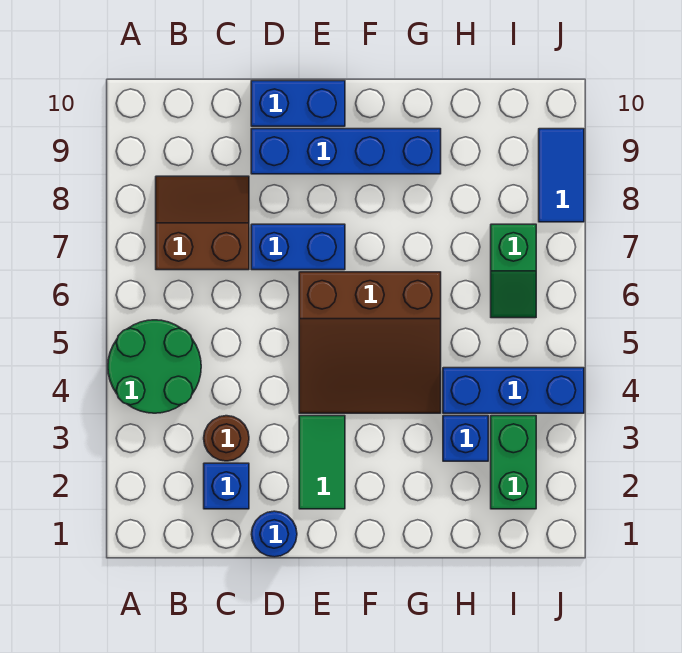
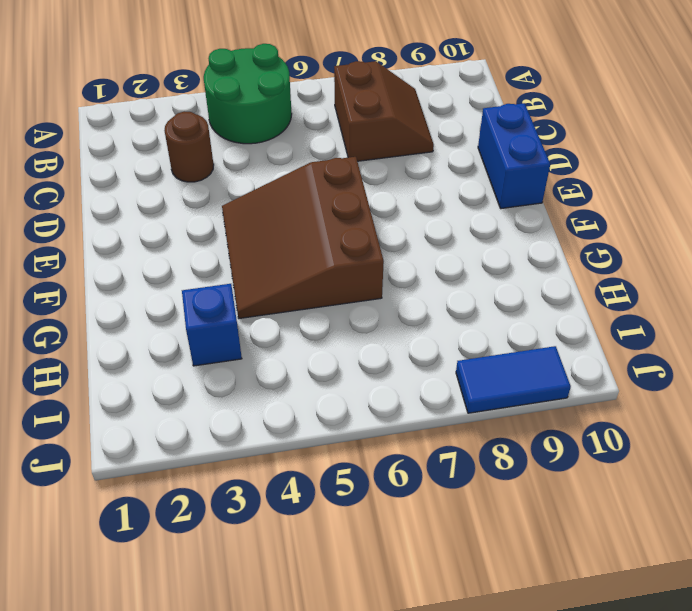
none -> blue 1x1 brick [204,463,249,509]
none -> blue 1x1 round brick [252,511,297,557]
none -> blue 1x2 brick [251,224,345,270]

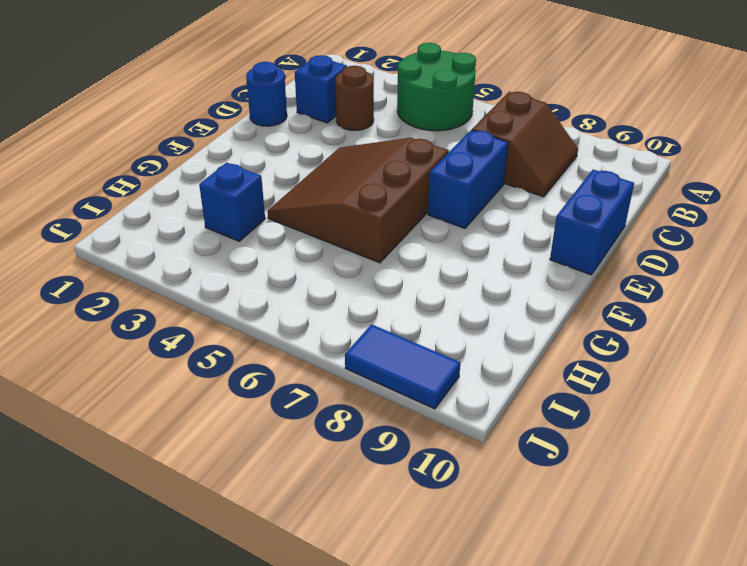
none -> blue 1x4 brick [251,129,441,174]
none -> green 1x2 tile [299,416,345,509]
none -> blue 1x3 brick [443,368,584,413]

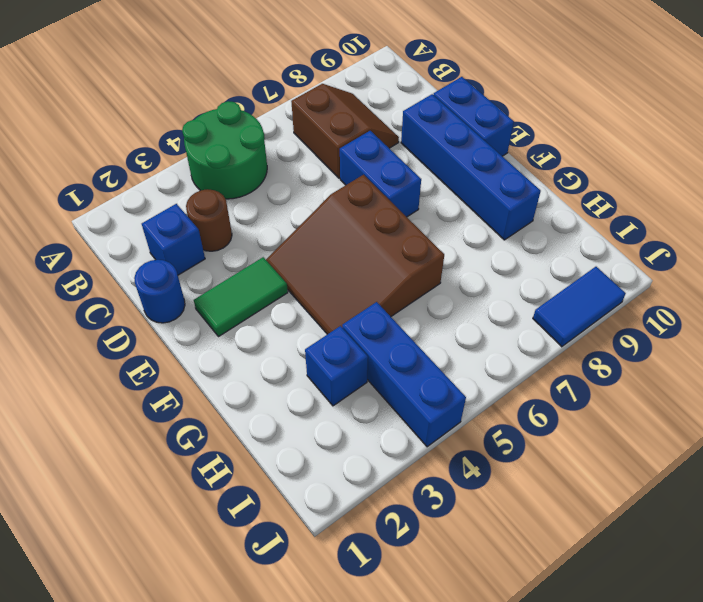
none -> green 1x2 brick [491,416,536,509]
none -> green 1x2 slope [491,224,536,318]

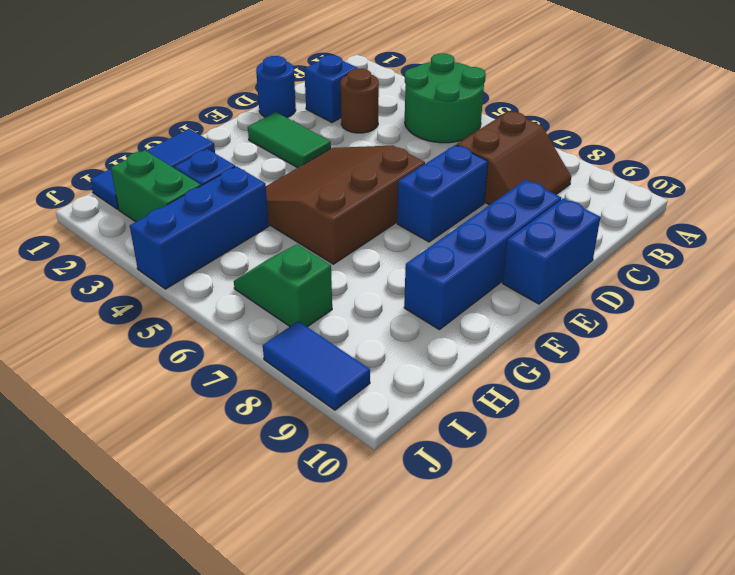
blue 1x3 tile [90,129,215,209] -> none

